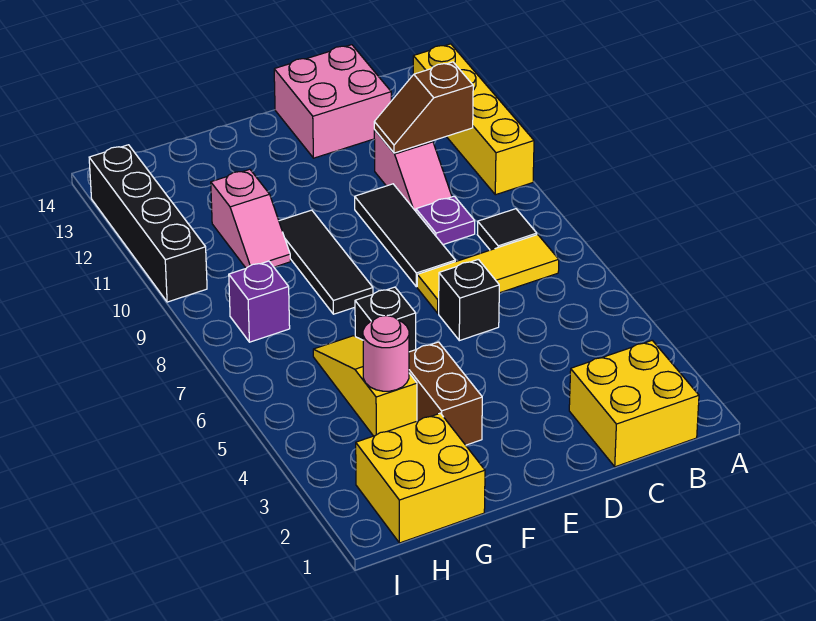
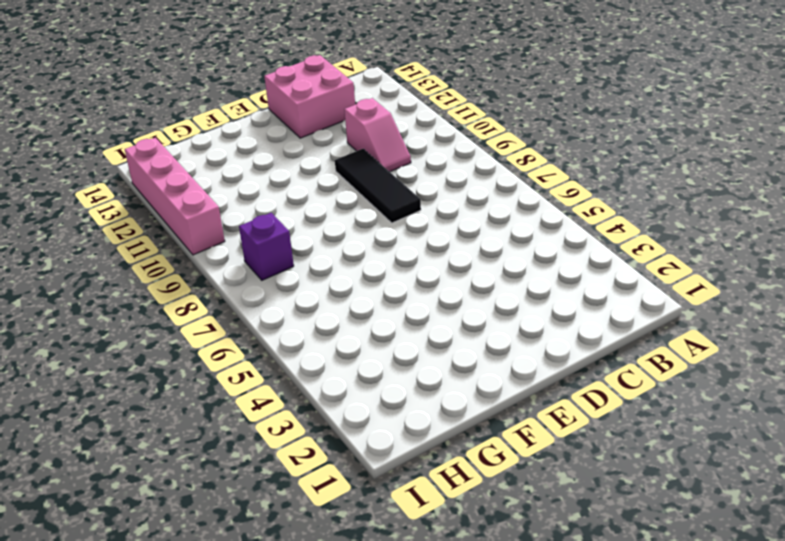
pink 1x4 brick [125,138,225,255] -> black 1x4 brick [89,145,207,302]
none -> yellow 1x4 brick [413,44,534,195]
none -> yellow 2x2 brick [569,340,699,467]
none -> yellow 1x3 tile [417,235,559,313]

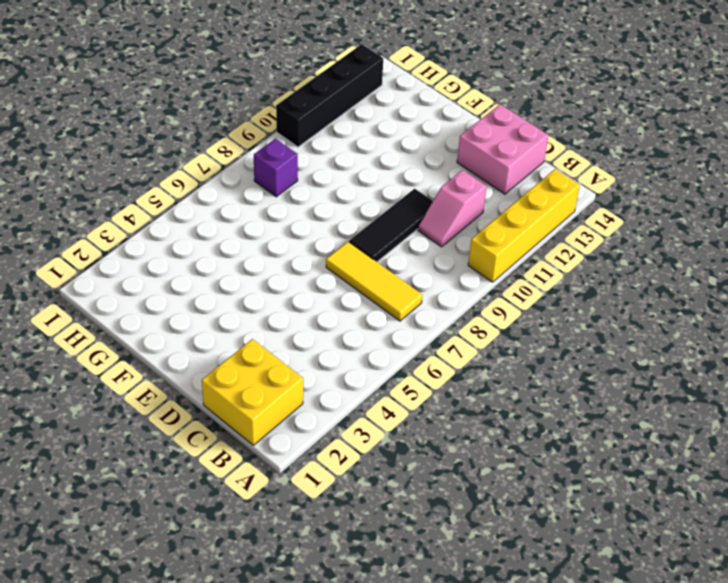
none -> black 1x1 tile [477,209,537,250]
none -> purple 1x1 plate [416,196,475,245]
none -> black 1x1 brick [439,259,499,341]

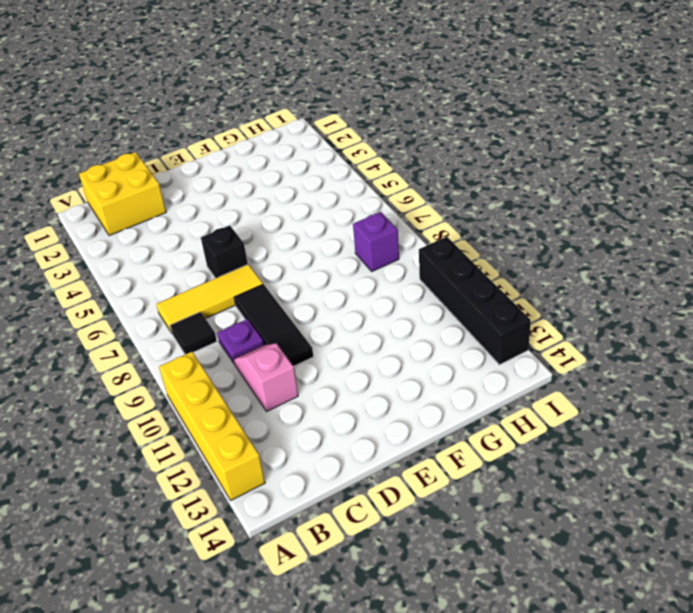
none -> pink 2x2 brick [274,45,391,158]
none -> brown 1x2 brick [409,342,482,445]
none -> black 1x1 brick [355,287,416,352]

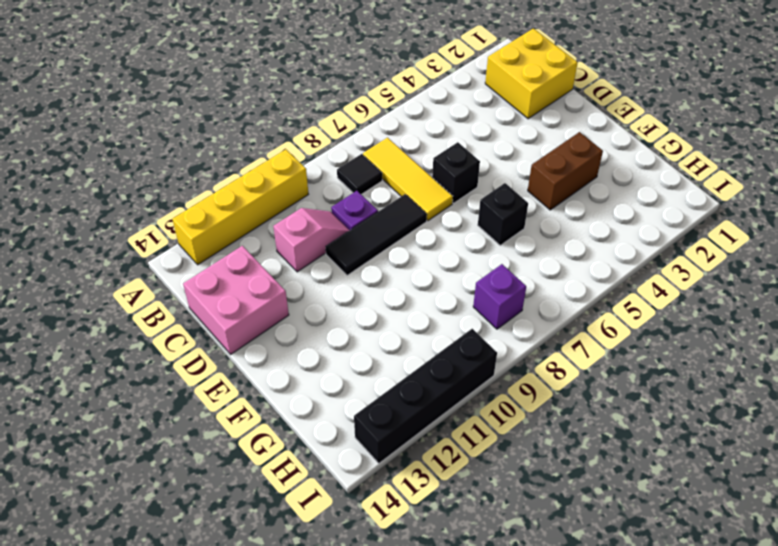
none -> black 1x3 tile [279,210,373,314]
none -> yellow 2x2 brick [356,413,485,543]
none -> yellow 1x3 slope [313,336,417,436]

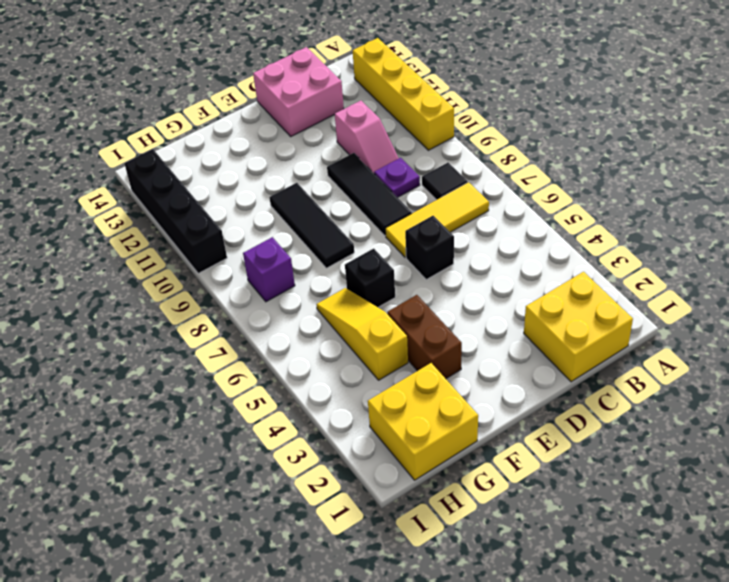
none -> pink 1x2 slope [211,169,290,268]
none -> brown 1x2 slope [374,62,473,153]
none -> pink 1x1 round brick [363,316,409,391]

